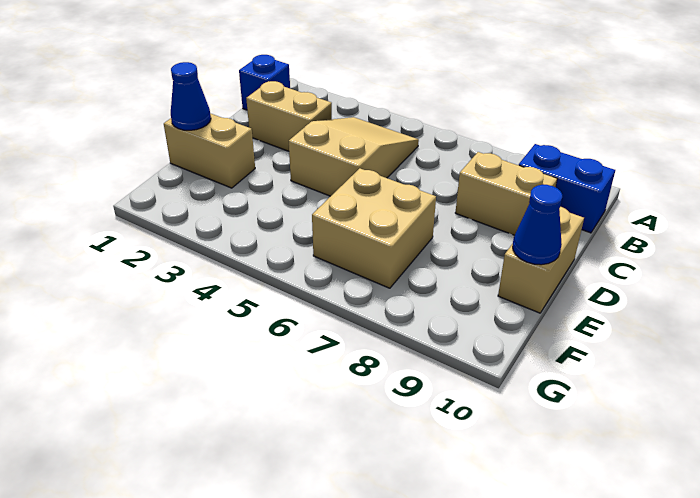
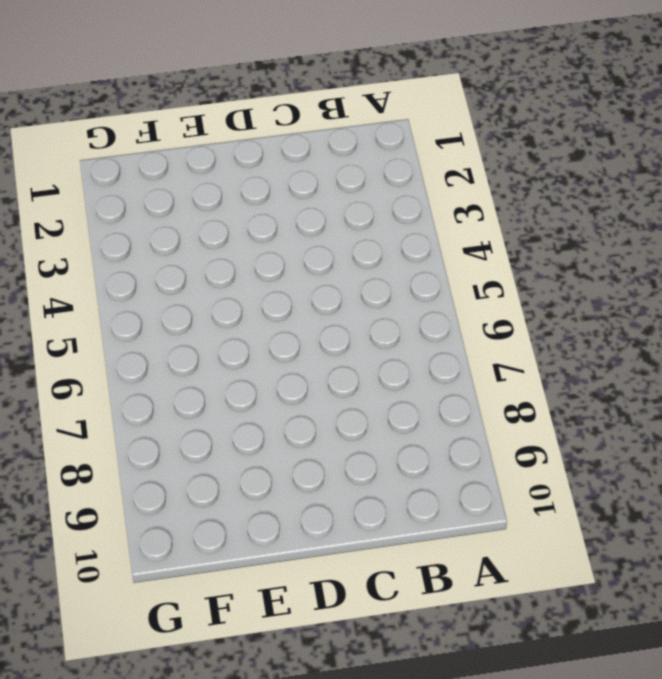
none -> blue 1x1 brick [239,55,290,110]
none -> tan 2x3 slope [289,117,419,196]

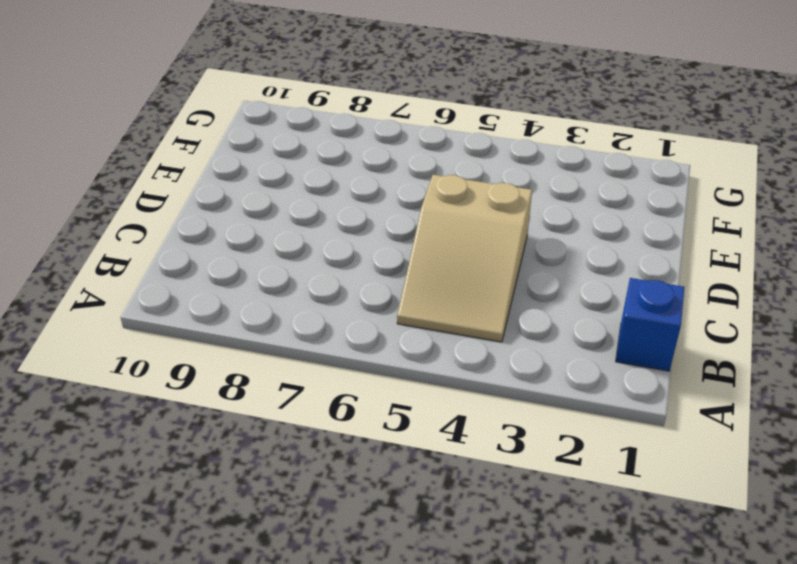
none -> blue 1x2 brick [519,144,615,233]
none -> tan 1x2 brick [246,81,332,151]

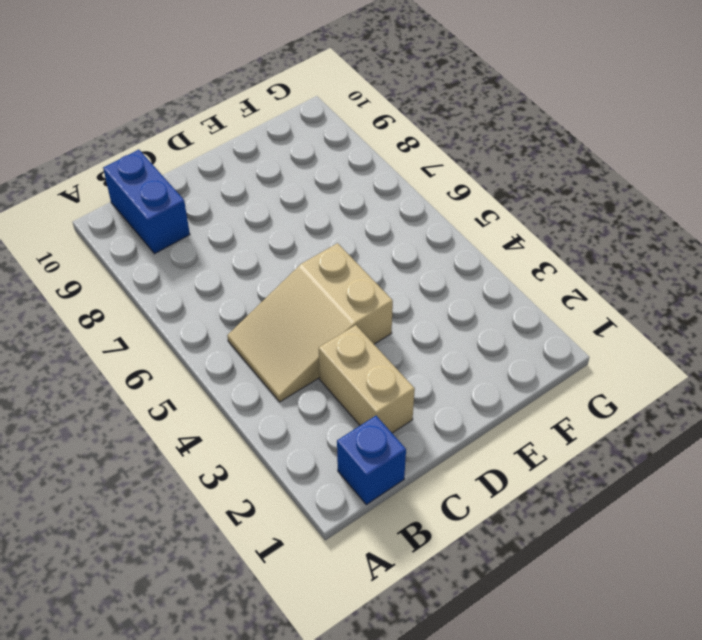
none -> tan 1x2 brick [455,152,557,235]
none -> tan 1x2 brick [498,207,584,313]

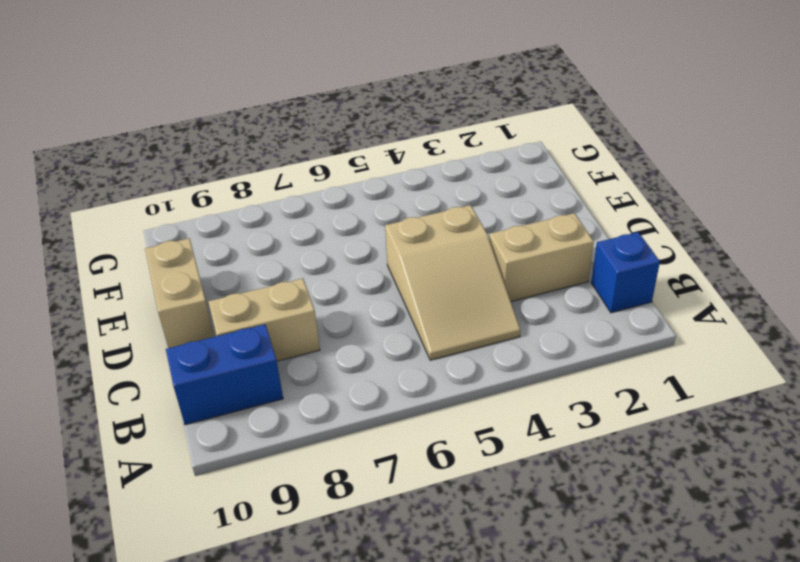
none -> tan 1x2 brick [164,113,255,188]
none -> tan 2x2 brick [312,168,436,288]

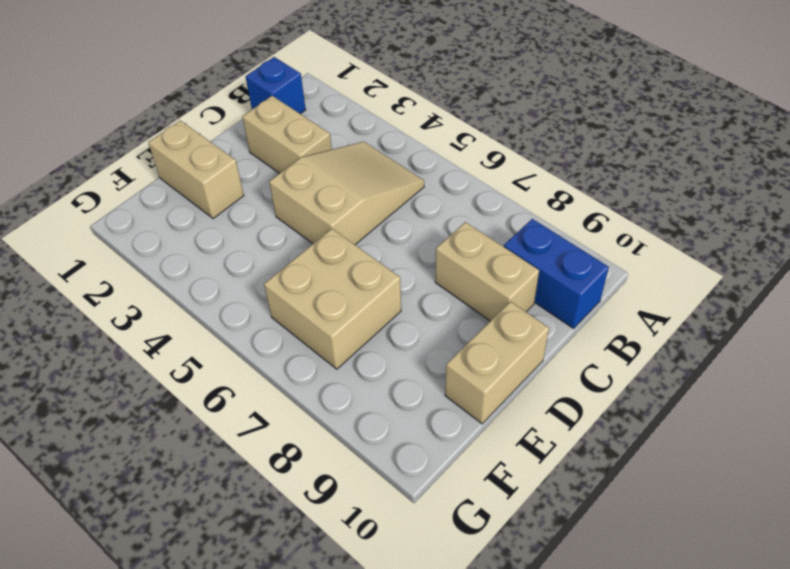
none -> blue 1x1 cone [171,62,211,130]
none -> blue 1x1 cone [513,185,562,265]

